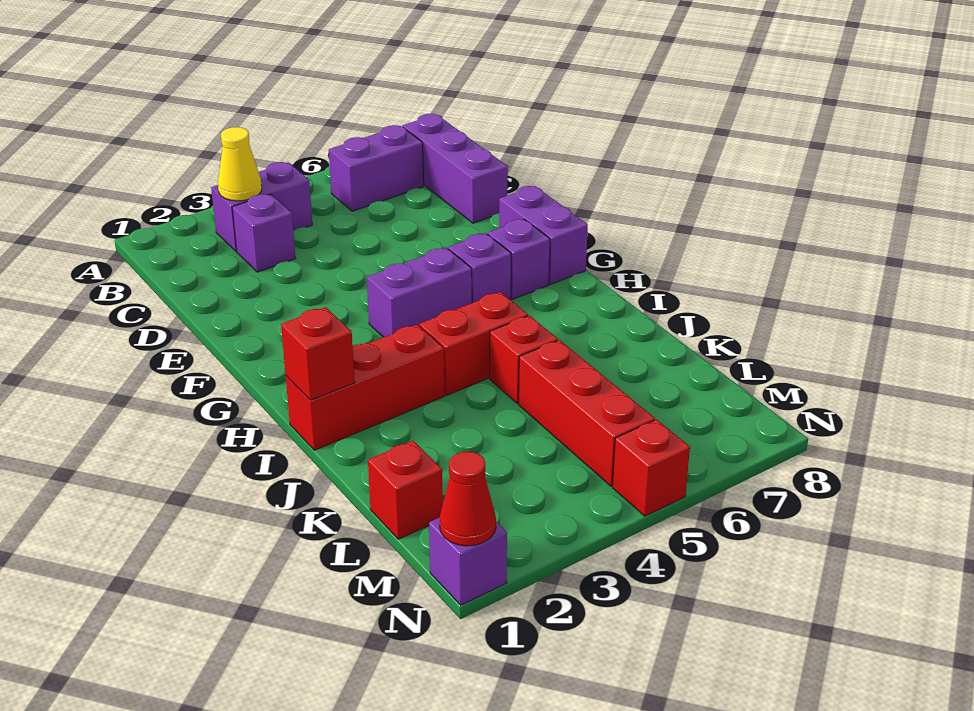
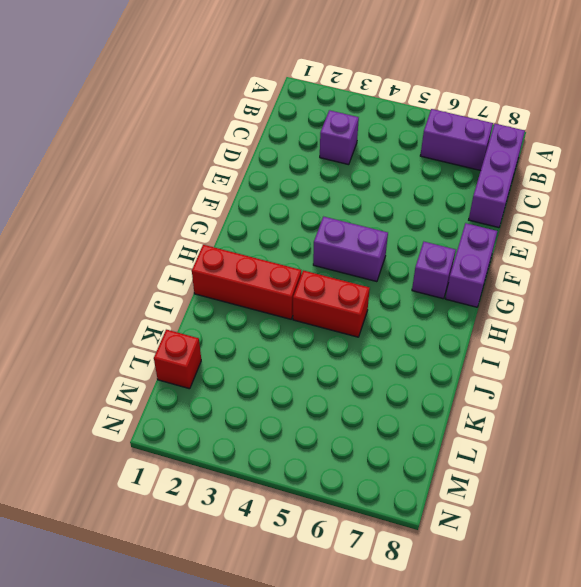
none -> purple 1x2 brick [211,162,312,251]
none -> purple 1x1 brick [448,233,511,303]
none -> red 1x1 brick [490,316,558,403]

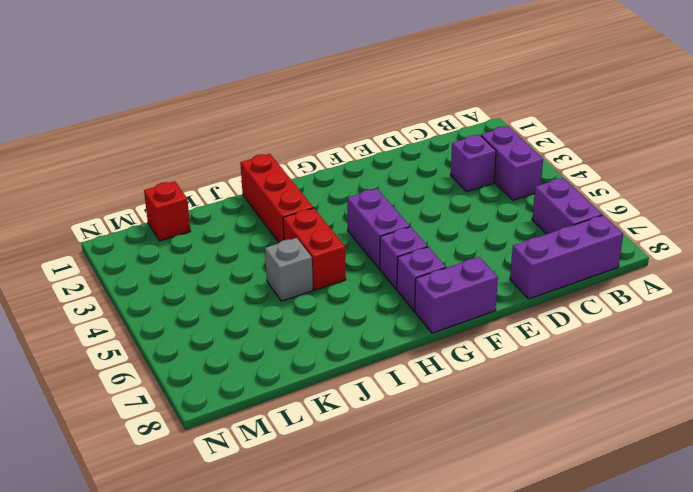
grey 1x1 brick [265,238,313,301] -> red 1x1 brick [490,316,558,403]
none -> red 1x3 brick [519,340,655,486]
none -> purple 1x1 brick [429,518,507,605]
none -> red 1x1 brick [613,420,690,516]

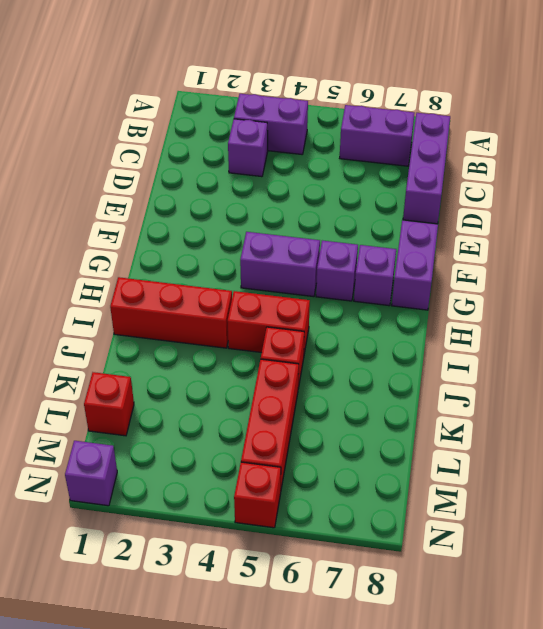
none -> yellow 1x1 cone [218,127,262,201]
none -> red 1x1 brick [281,307,355,400]
none -> red 1x1 cone [439,452,496,546]

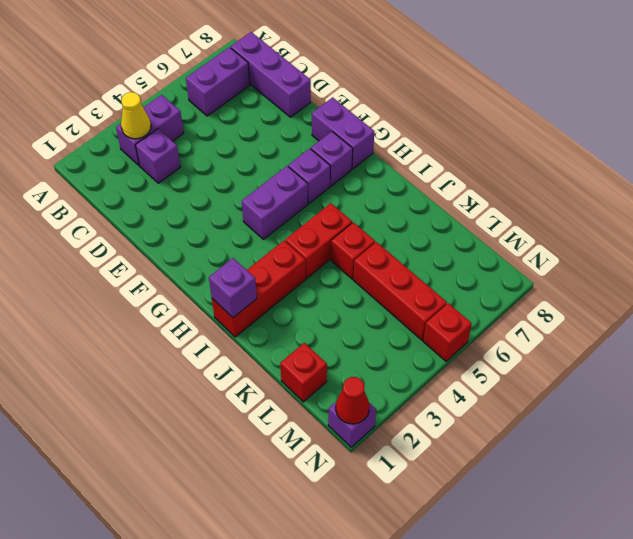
purple 1x1 brick [209,258,257,318] -> red 1x1 brick [281,307,355,400]

